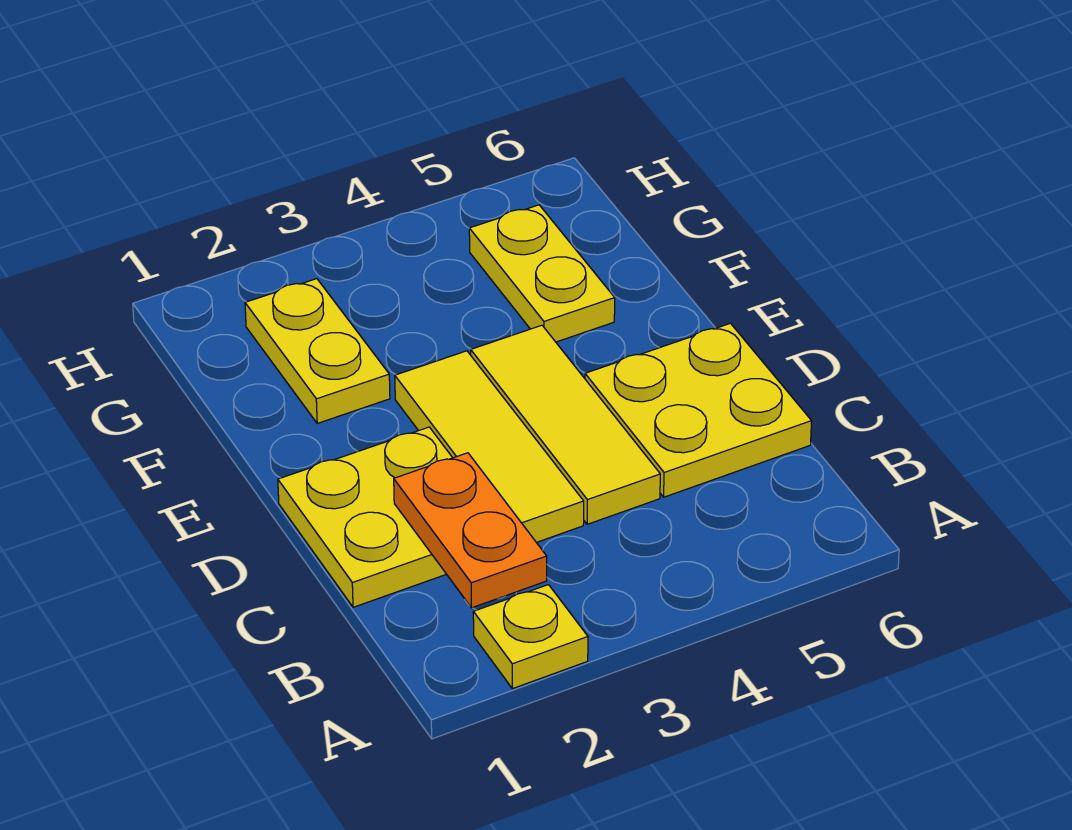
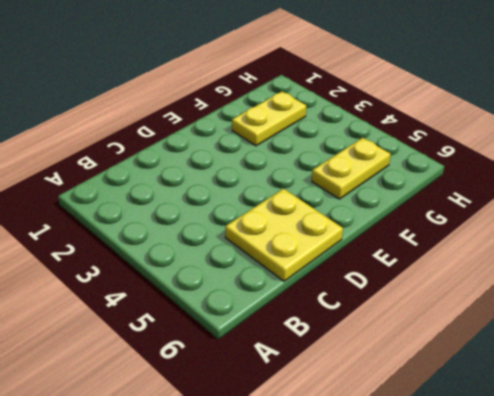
none -> yellow 1x1 plate [473,585,588,689]
none -> yellow 2x2 plate [278,427,452,607]

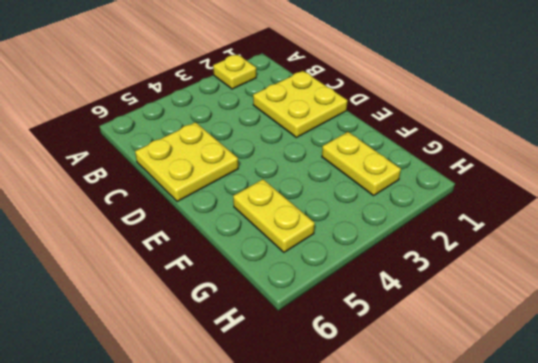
none -> yellow 1x3 tile [395,351,584,542]
none -> yellow 1x3 tile [471,325,660,524]

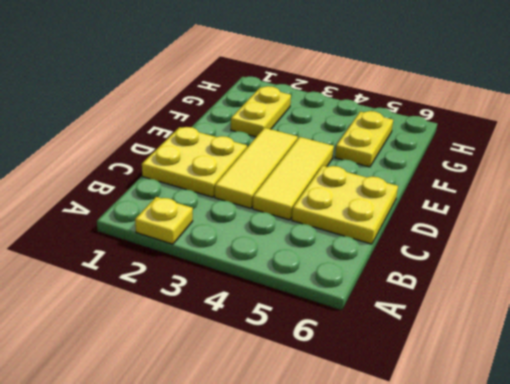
none -> orange 1x2 plate [394,453,547,608]

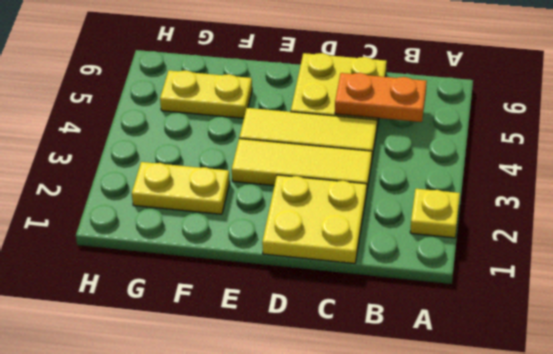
orange 1x2 plate [335,73,427,122] -> orange 1x2 plate moved to [394,453,547,608]

